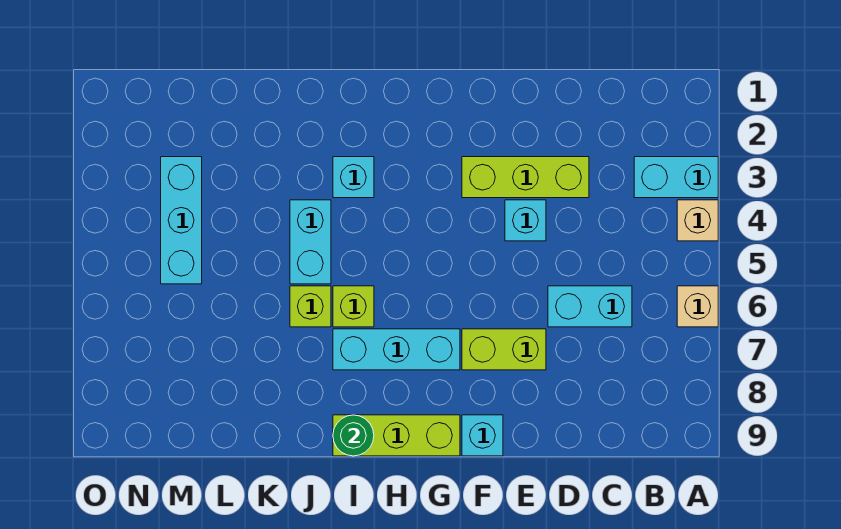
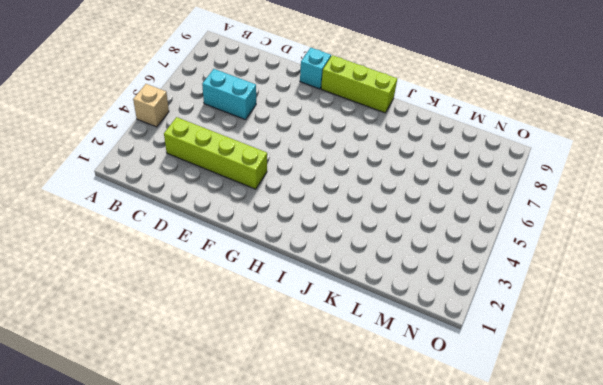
lime 1x4 brick [164,117,267,189] -> lime 1x3 brick [462,157,589,198]
none -> cyan 1x2 brick [634,157,718,198]
none -> tan 1x1 brick [677,286,718,327]
none -> cyan 1x1 brick [505,200,546,241]

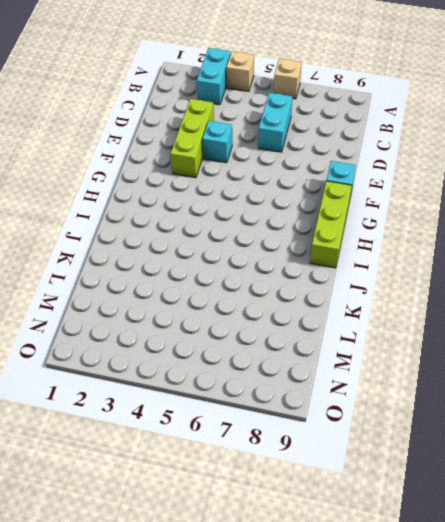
none -> lime 1x2 brick [462,329,546,370]
none -> cyan 1x3 brick [333,329,460,370]
none -> cyan 1x1 brick [333,157,374,198]

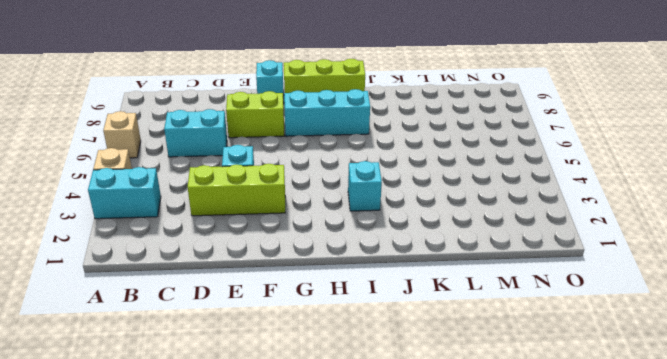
none -> lime 1x1 brick [333,286,374,327]
none -> cyan 1x2 brick [290,200,331,284]
none -> lime 1x1 brick [290,286,331,327]

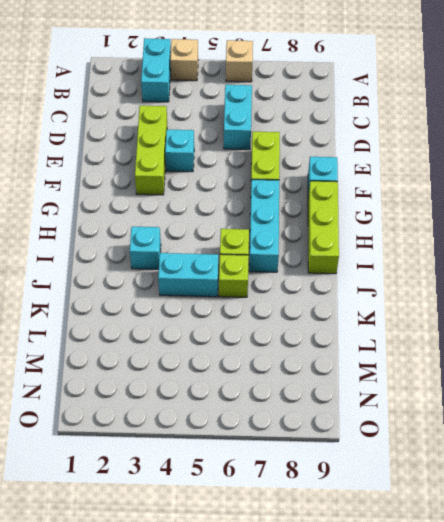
none -> cyan 1x3 brick [161,157,202,284]
none -> green 1x1 round brick [333,415,374,456]

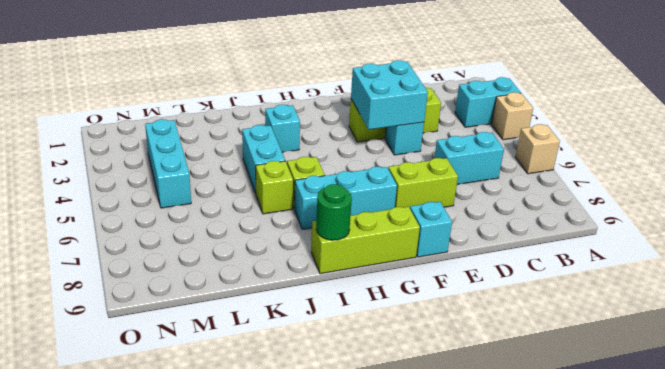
cyan 2x2 brick [351,60,428,130] -> none

